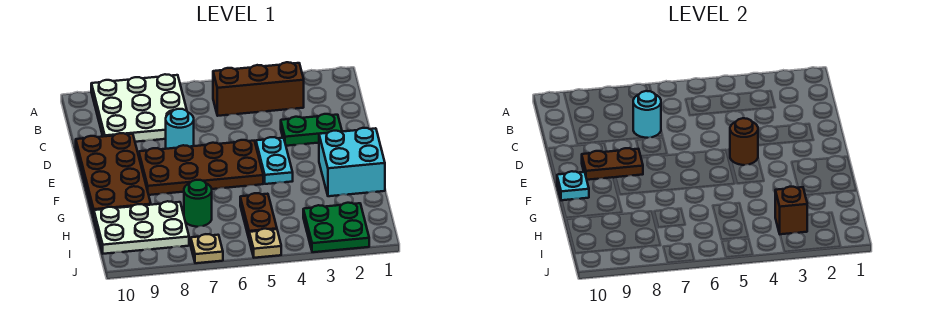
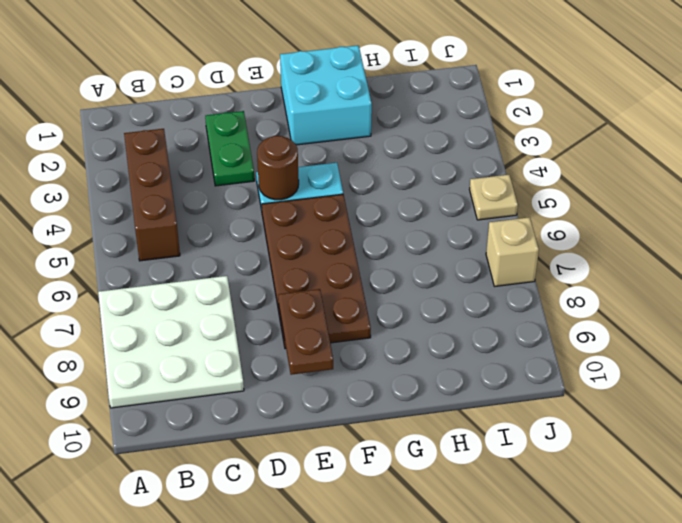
tan 1x1 brick [486,217,539,287] -> tan 1x1 plate [191,234,223,263]
none -> cyan 1x1 round brick [166,109,194,149]
none -> brown 2x4 plate [76,133,151,217]
none -> brown 1x2 plate [240,193,277,238]

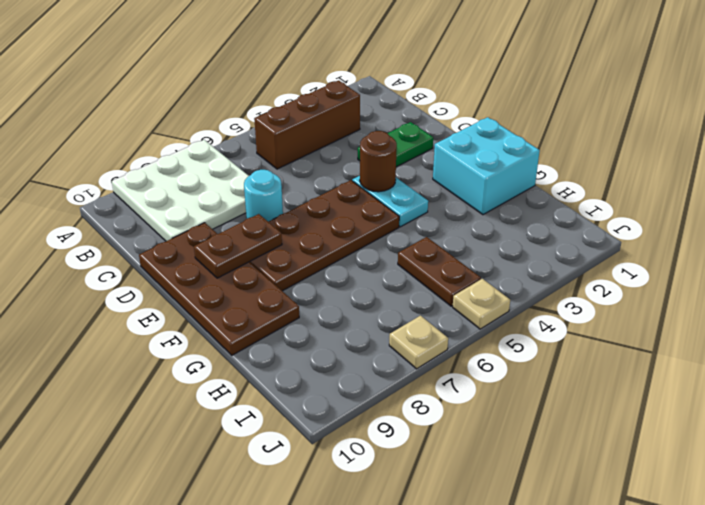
none -> green 1x1 round brick [184,180,212,227]
none -> white 2x3 plate [94,201,189,254]
none -> green 2x2 plate [303,203,369,252]

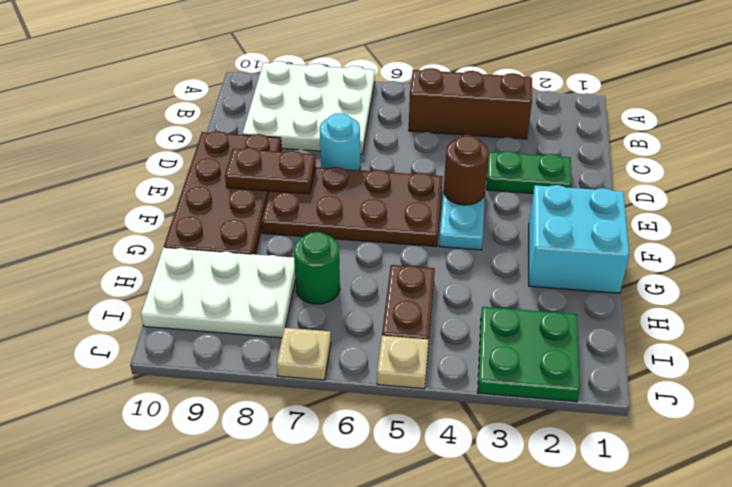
none -> cyan 1x1 round brick [633,91,661,138]
none -> cyan 1x1 plate [557,171,589,201]
none -> brown 1x1 brick [775,187,807,234]

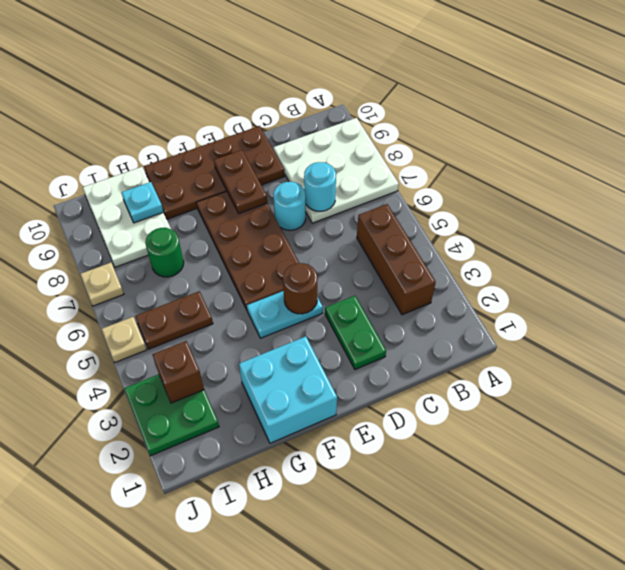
cyan 1x1 plate [121,182,163,223] -> cyan 1x1 plate moved to [557,171,589,201]

